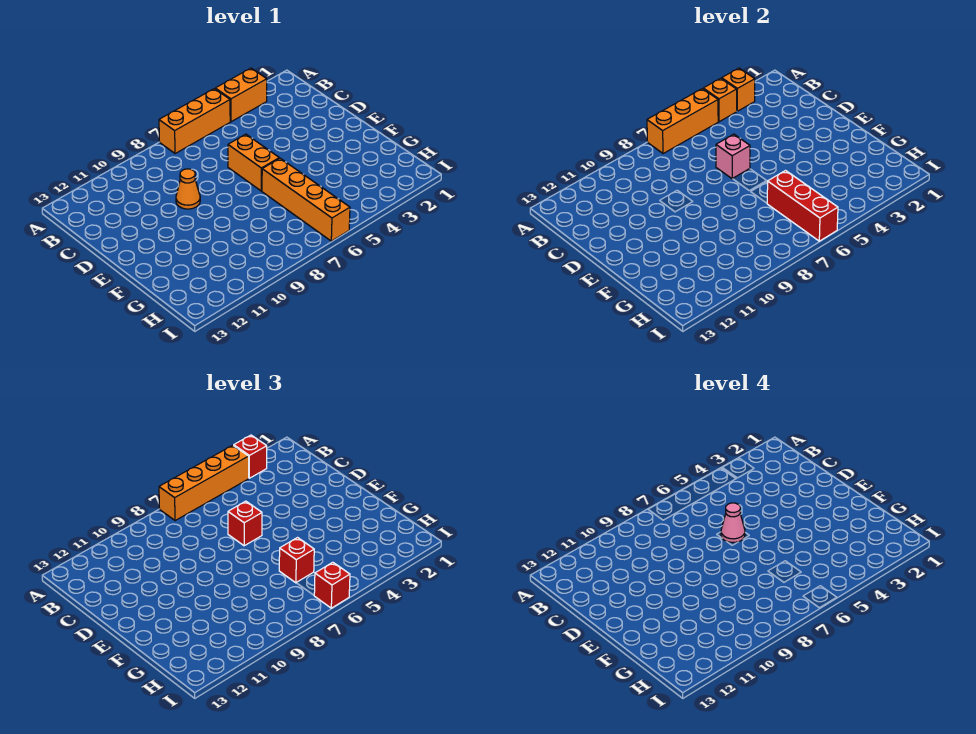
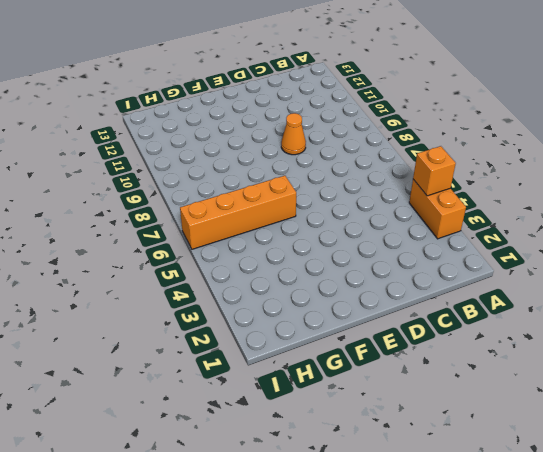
none -> orange 1x3 brick [159,89,230,154]
none -> orange 1x2 brick [228,134,279,191]
none -> orange 1x1 brick [722,68,755,111]

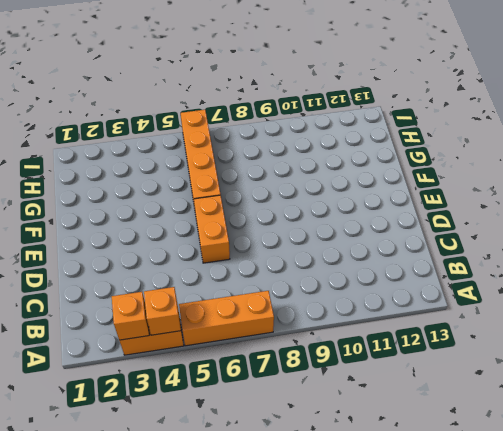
none -> orange 1x1 cone [176,169,200,209]
none -> orange 1x3 brick [647,89,718,154]
none -> pink 1x1 brick [716,134,750,179]

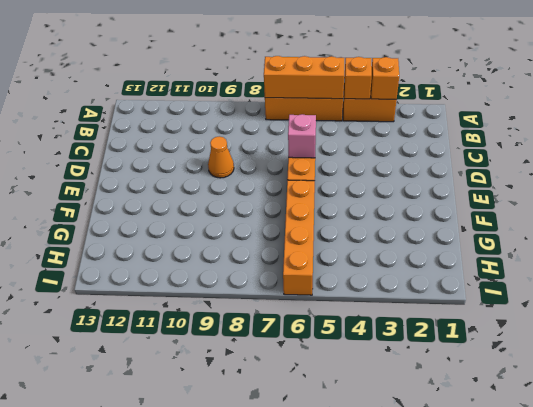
none -> red 1x3 brick [767,171,838,241]
none -> red 1x1 brick [234,435,267,478]
none -> orange 1x4 brick [159,445,249,521]

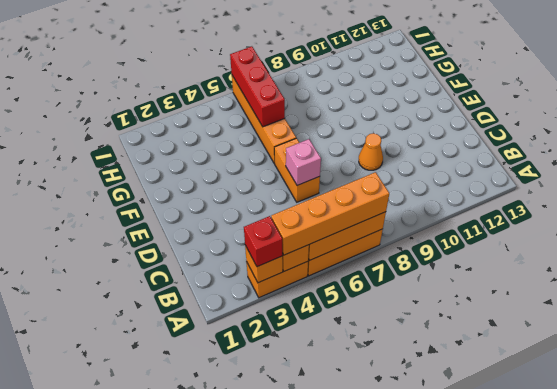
none -> red 1x1 brick [228,501,262,546]
none -> red 1x1 brick [279,538,314,583]
none -> red 1x1 brick [314,562,350,608]

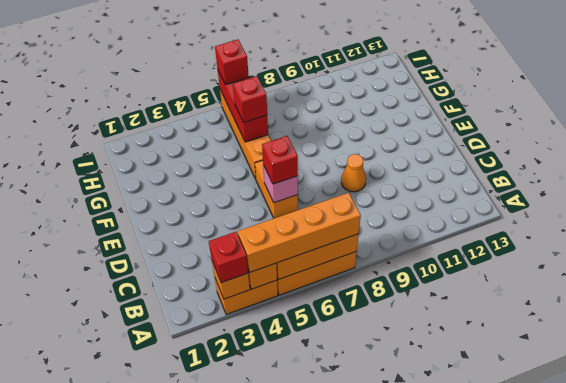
none -> pink 1x1 cone [721,503,745,542]

